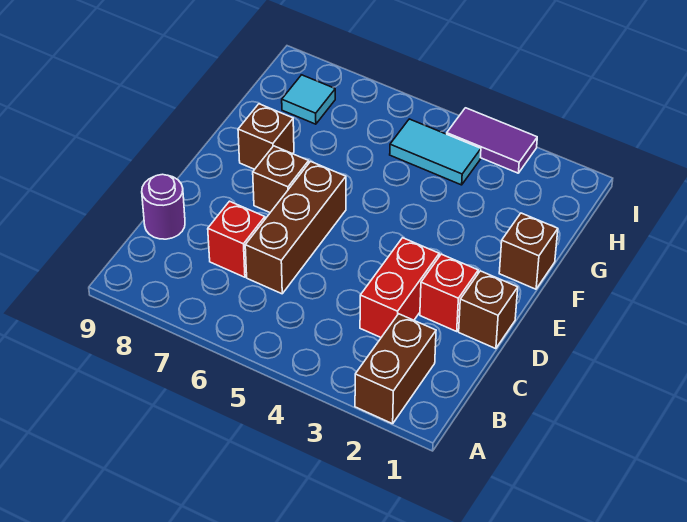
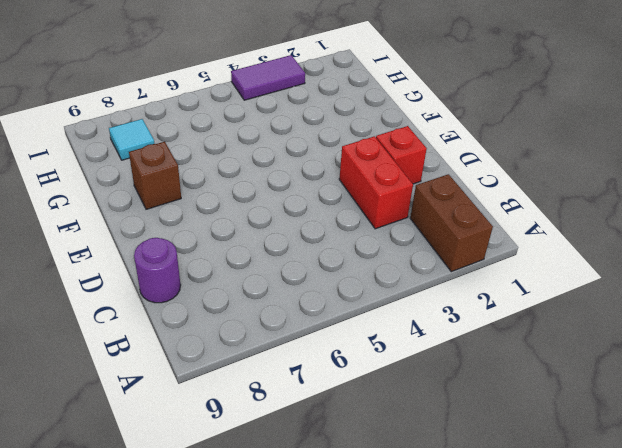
none -> brown 1x3 brick [245,161,346,294]
none -> red 1x1 brick [208,201,265,277]
none -> brown 1x1 brick [459,271,518,349]

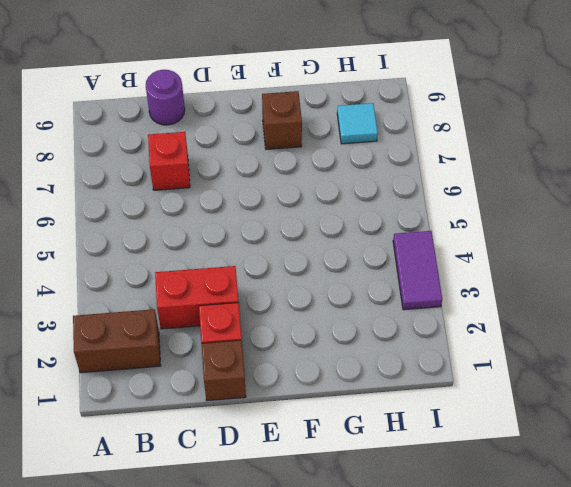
none -> brown 1x3 brick [245,161,346,294]
none -> brown 1x1 brick [253,146,309,212]
none -> brown 1x1 brick [499,213,558,289]

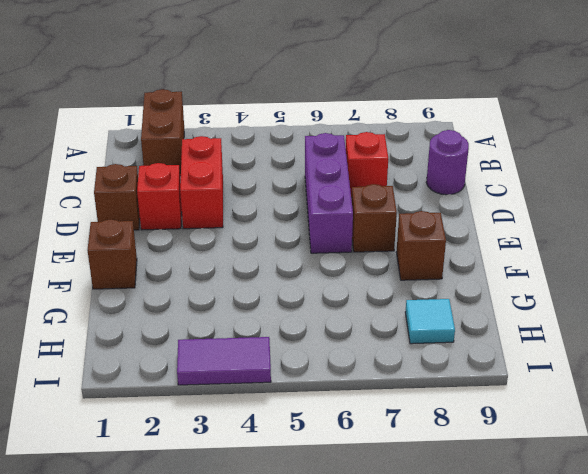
purple 1x3 brick [305,133,353,253] -> brown 1x3 brick [245,161,346,294]
none -> cyan 1x2 tile [390,119,481,185]

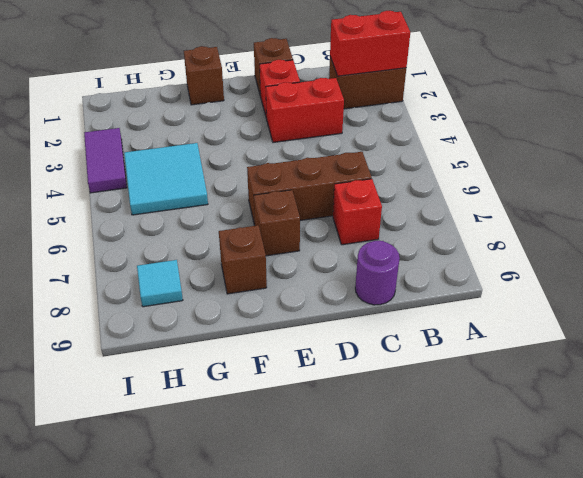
red 1x2 brick [330,11,410,76] -> none
cyan 2x2 tile [124,143,208,215] -> cyan 1x2 tile [390,119,481,185]

